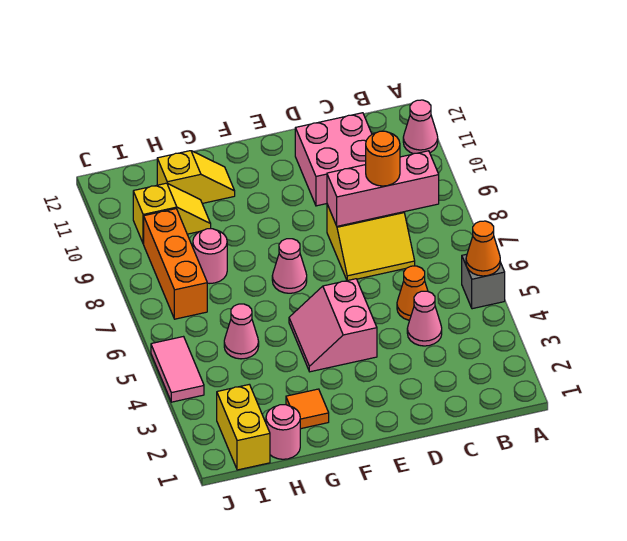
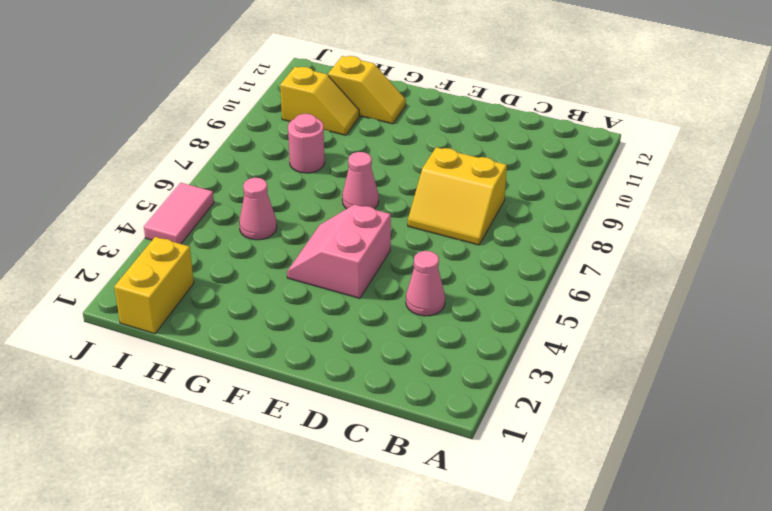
none -> grey 1x1 brick [462,254,505,309]
none -> pink 1x1 cone [403,100,438,154]
none -> orange 1x1 cone [397,266,428,320]

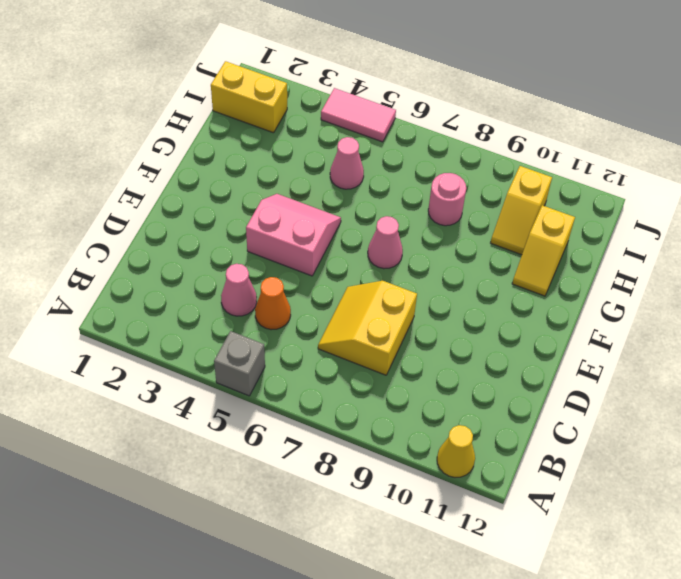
yellow 1x1 cone [437,425,475,477] -> pink 1x1 cone [403,100,438,154]
none -> pink 2x2 brick [295,113,372,206]
none -> orange 1x1 tile [286,389,329,429]
none -> pink 1x1 round brick [266,405,300,459]

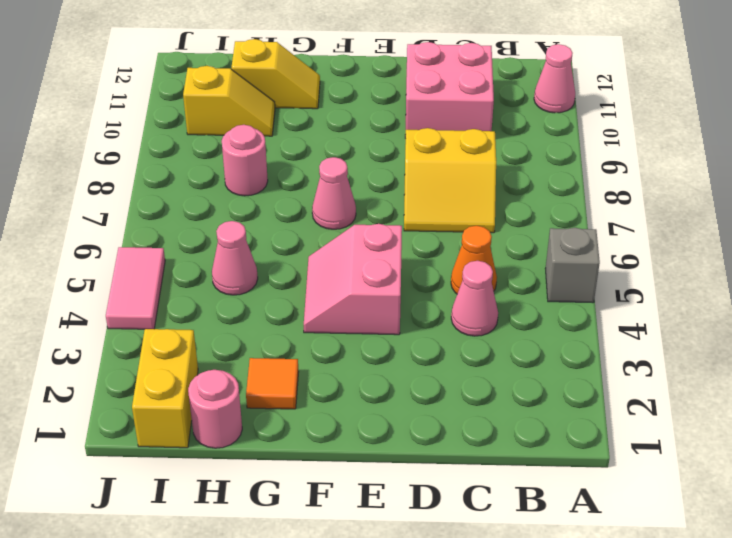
none -> orange 1x3 brick [144,209,207,319]
none -> orange 1x1 cone [466,221,500,276]
none -> pink 1x3 brick [327,151,439,226]

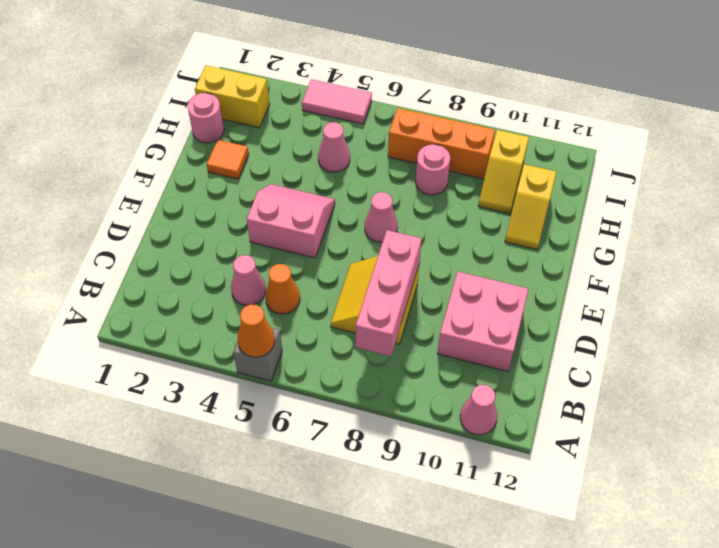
none -> orange 1x1 round brick [366,131,400,186]

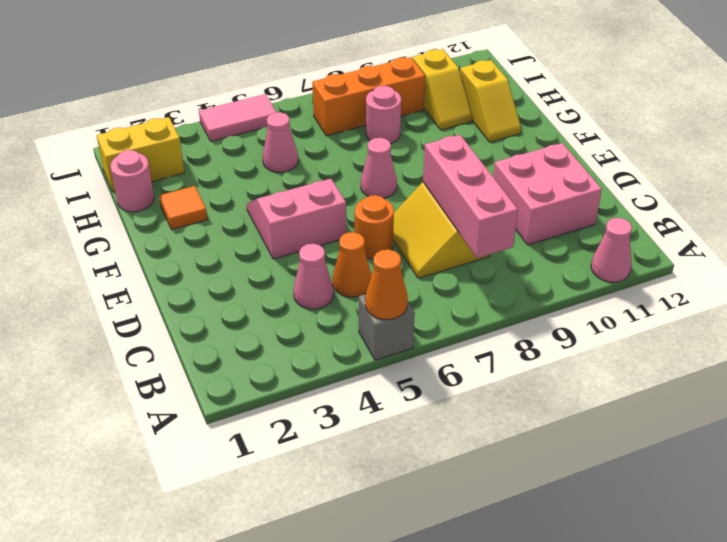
orange 1x1 round brick [355,195,394,259] -> orange 1x1 round brick moved to [366,131,400,186]

